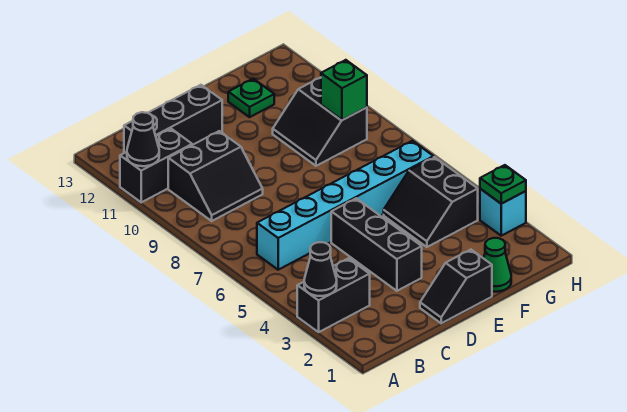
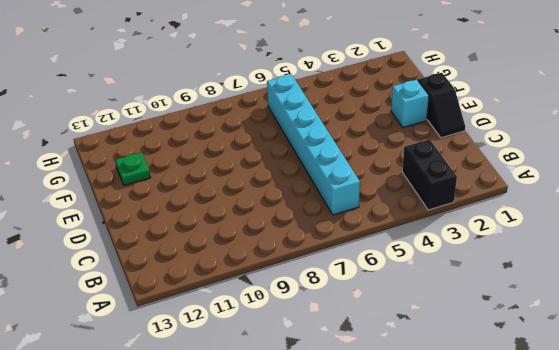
cyan 1x1 brick [391,80,429,127] -> cyan 1x1 brick moved to [480,189,526,236]
none -> black 1x2 brick [120,129,192,202]
none -> black 2x2 slope [168,131,263,221]
none -> black 1x3 brick [124,85,222,153]

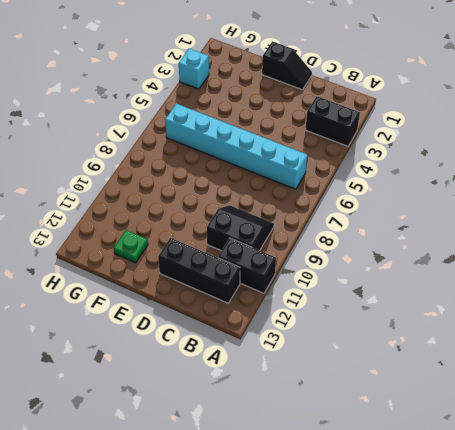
none -> black 1x3 brick [331,198,422,291]
none -> green 1x1 cone [484,238,511,292]
none -> black 2x2 slope [384,157,478,247]

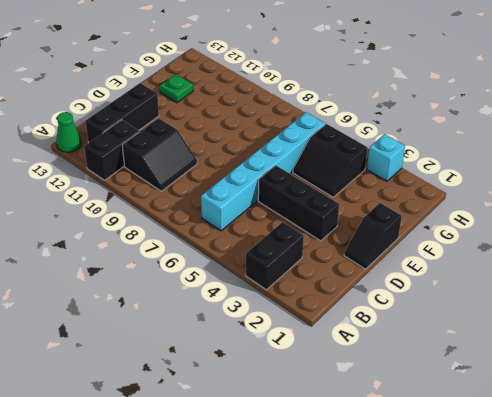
green 1x1 cone [56,112,81,152] -> green 1x1 cone moved to [484,238,511,292]
none -> black 2x2 slope [273,77,367,166]
none -> black 1x1 cone [304,242,337,296]
none -> black 1x1 cone [127,112,159,166]

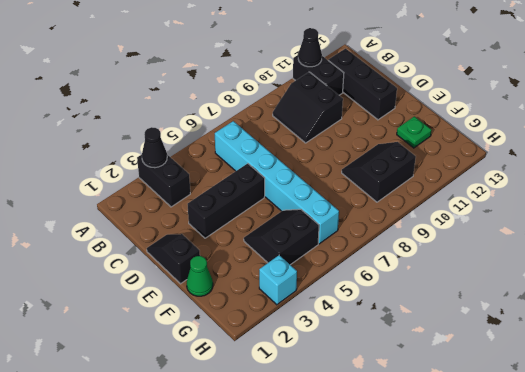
none -> green 1x1 brick [321,60,367,120]
none -> green 1x1 plate [480,165,526,204]

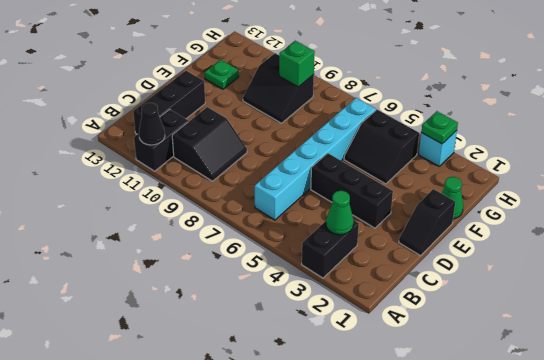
green 1x1 cone [326,191,354,235] -> none
none -> black 1x1 cone [304,242,337,296]

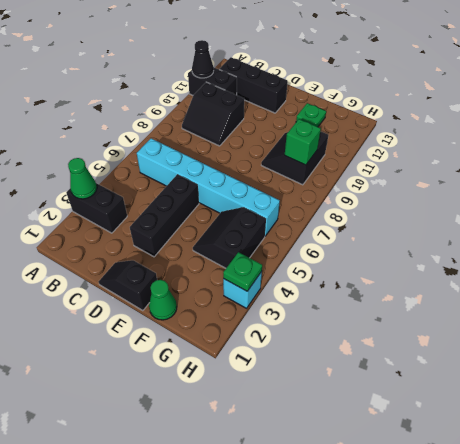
green 1x1 cone [68,158,97,199] -> black 1x1 cone [304,242,337,296]

